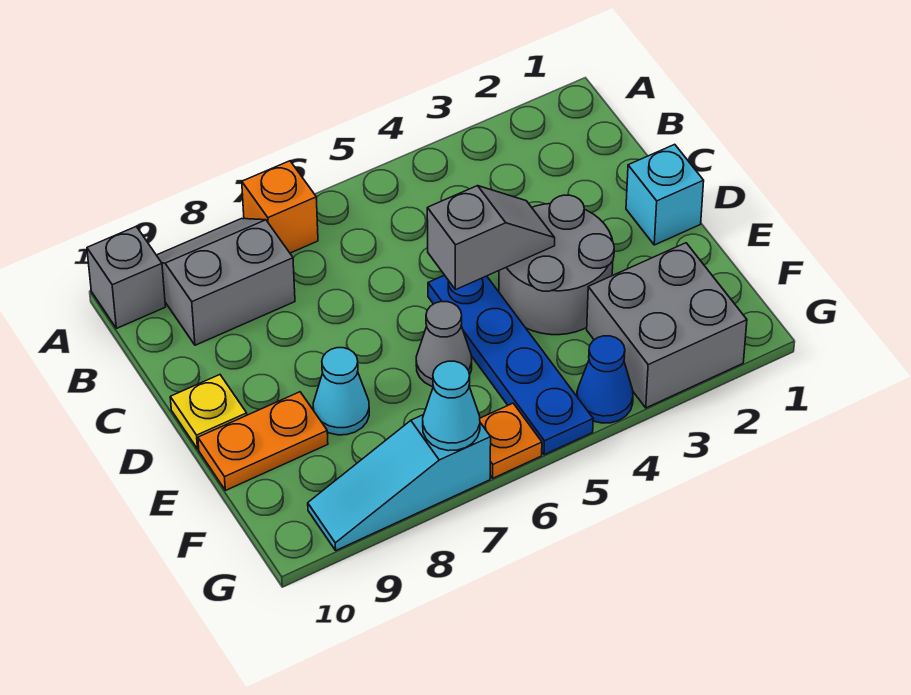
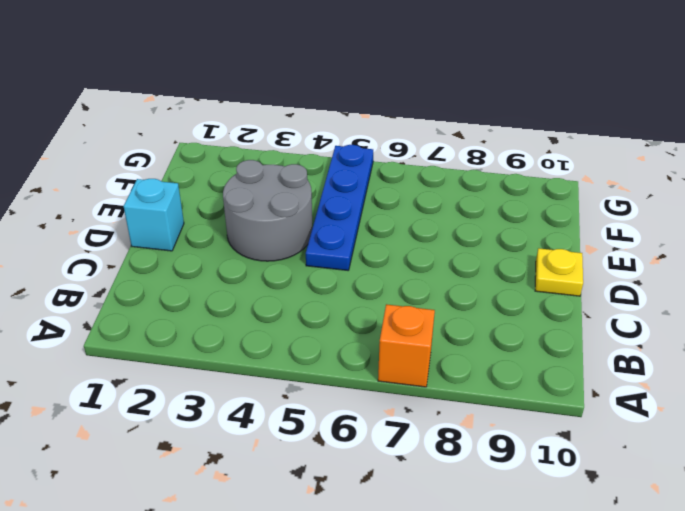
none -> grey 2x2 slope [157,218,295,345]
none -> grey 1x1 brick [87,227,166,328]
none -> grey 1x1 cone [416,302,472,387]

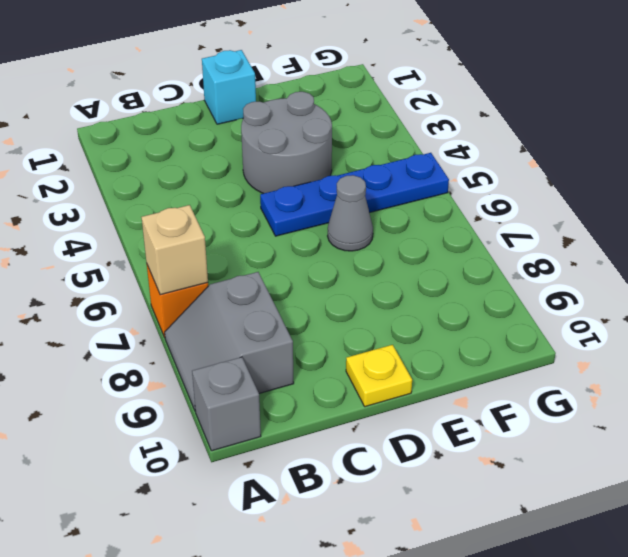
tan 1x1 brick [142,205,208,295] -> none
none -> cyan 1x1 cone [313,348,369,435]
none -> orange 1x2 plate [198,392,328,490]
none -> grey 2x2 brick [587,243,747,408]

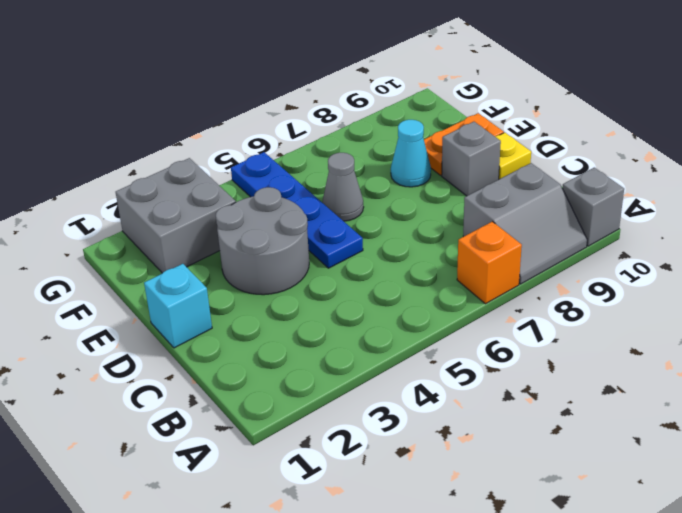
grey 1x1 brick [442,122,501,196] -> none
none -> blue 1x1 cone [577,336,633,423]
none -> orange 1x1 plate [480,403,542,478]
none -> cyan 1x3 slope [308,415,491,550]

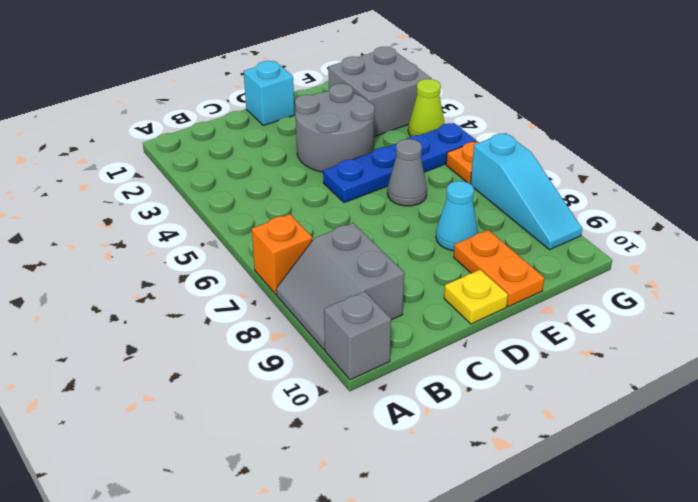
lime 1x1 cone [408,79,445,136] -> blue 1x1 cone [577,336,633,423]
none -> grey 1x2 slope [427,186,555,290]
none -> cyan 1x1 cone [423,361,480,451]

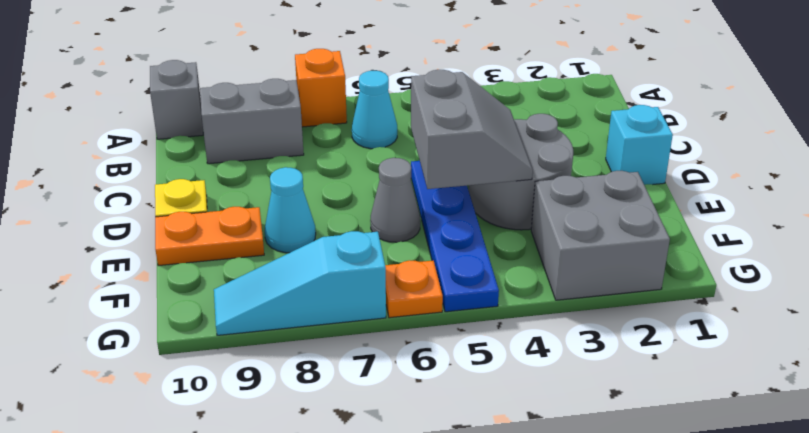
cyan 1x1 cone [352,71,397,149] -> cyan 1x1 cone moved to [423,361,480,451]
grey 2x2 slope [411,70,533,189] -> grey 1x2 slope [427,186,555,290]
none -> blue 1x1 cone [577,336,633,423]

